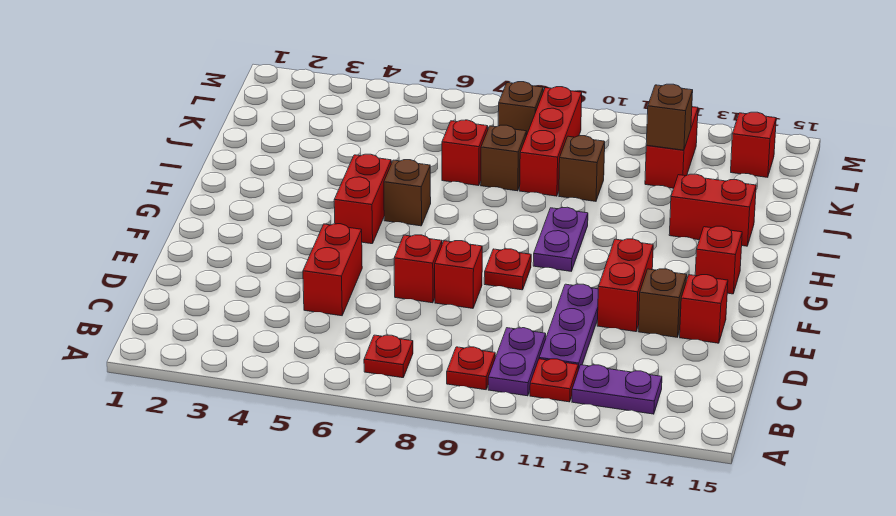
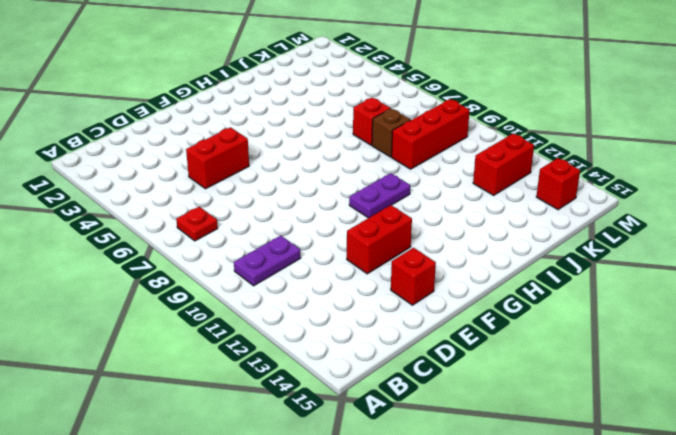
none -> red 1x1 plate [447,347,495,390]
none -> red 1x1 plate [530,359,578,402]
none -> purple 1x2 plate [572,365,662,414]

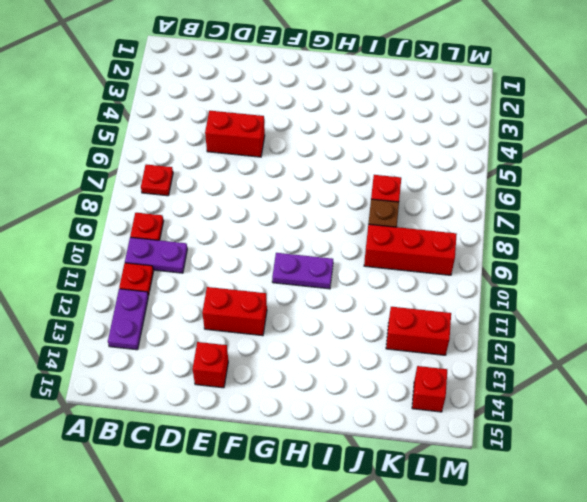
none -> purple 1x3 plate [539,284,598,370]
none -> red 1x1 brick [394,235,442,303]
none -> red 1x1 brick [435,241,482,308]

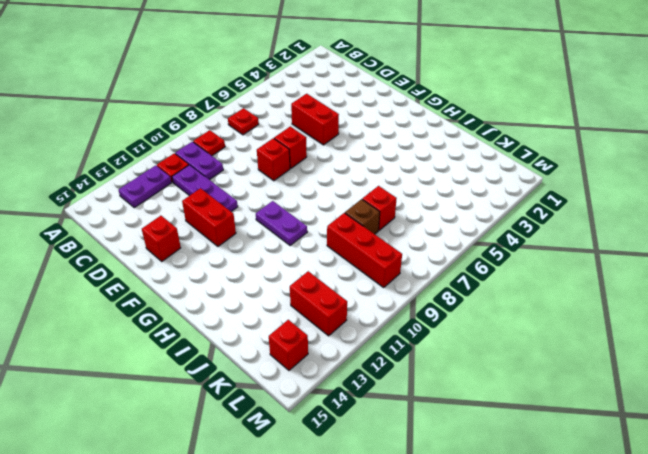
none -> brown 1x1 brick [638,269,687,337]
none -> red 1x1 plate [484,249,531,290]
none -> red 1x2 brick [334,154,391,244]

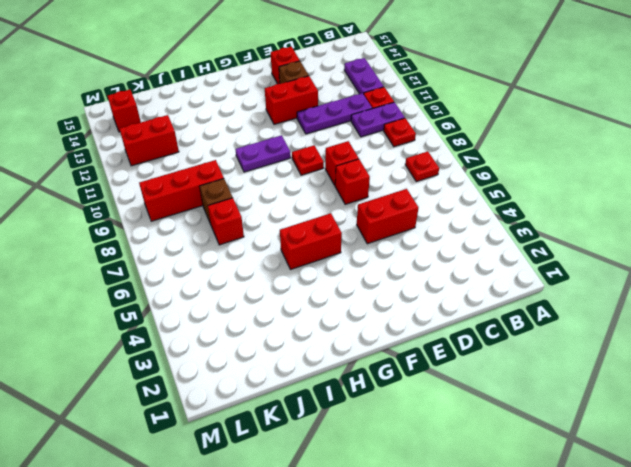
none -> red 1x1 brick [695,226,742,294]
none -> brown 1x1 brick [384,160,431,226]
none -> red 1x2 brick [669,174,756,246]

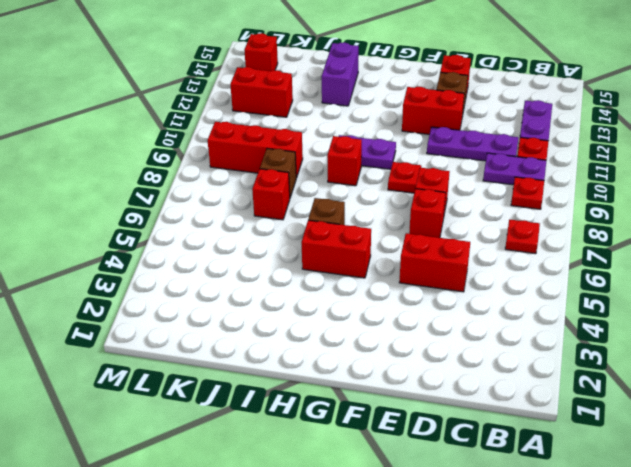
red 1x1 brick [327,136,362,186] -> red 1x1 brick moved to [695,226,742,294]
purple 1x2 brick [322,42,359,106] -> red 1x2 brick [669,174,756,246]
none -> brown 1x1 brick [559,136,605,201]
none -> brown 1x1 brick [498,82,543,136]
none -> brown 1x1 brick [646,84,693,150]

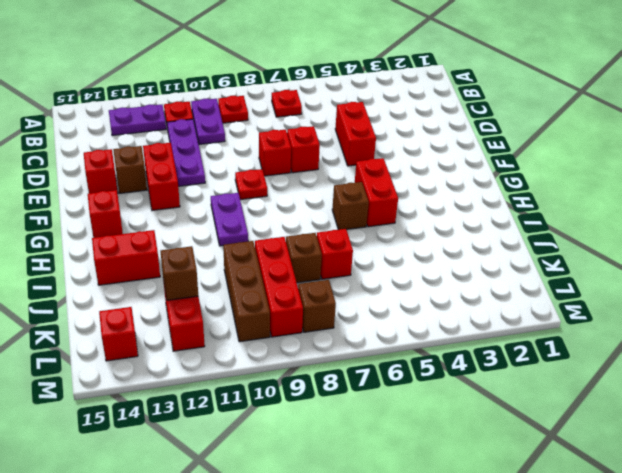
brown 1x3 brick [223,241,270,342] -> brown 1x1 brick [559,136,605,201]

